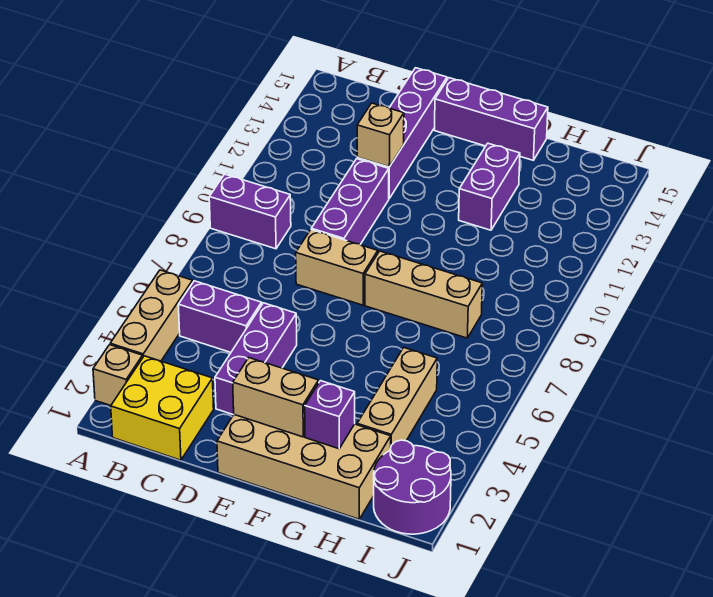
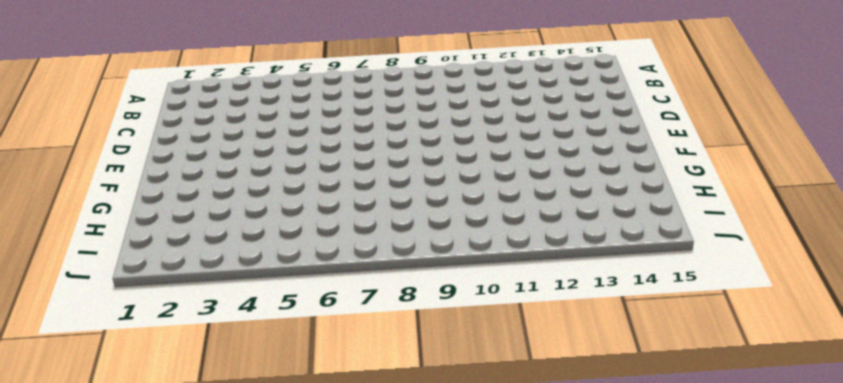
none -> tan 1x1 brick [93,345,143,406]
none -> tan 1x3 brick [110,270,193,361]
none -> purple 1x2 brick [209,174,291,249]

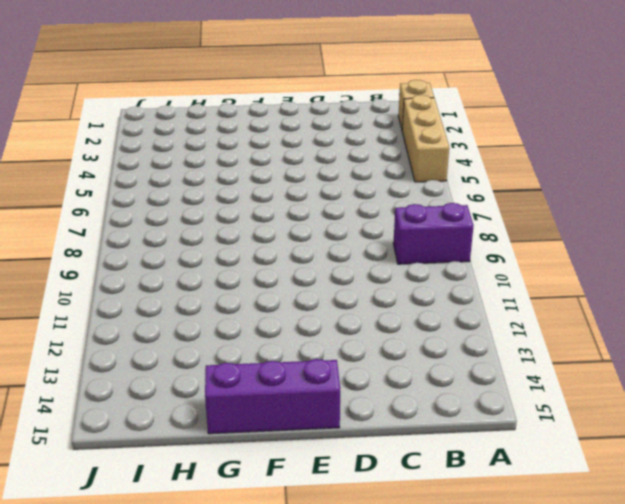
none -> yellow 2x2 brick [111,356,214,460]
none -> purple 1x2 brick [178,281,262,352]
none -> purple 1x3 brick [215,303,297,415]

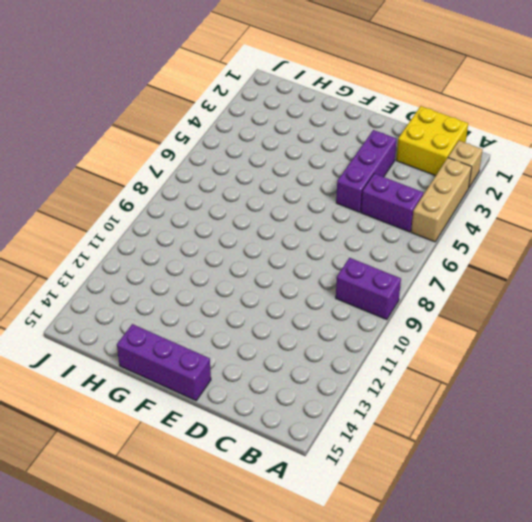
none -> tan 1x2 brick [296,230,378,305]
none -> purple 1x3 brick [311,159,389,244]
none -> purple 1x4 brick [357,68,447,198]

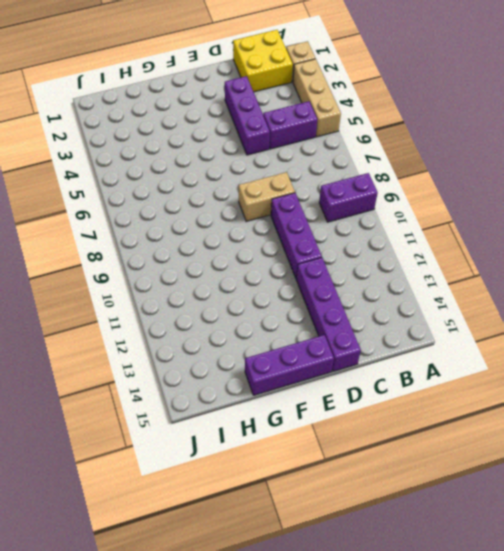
none -> tan 2x4 brick [217,415,391,519]
none -> tan 1x3 brick [365,251,482,338]
none -> purple 1x2 brick [459,143,520,230]

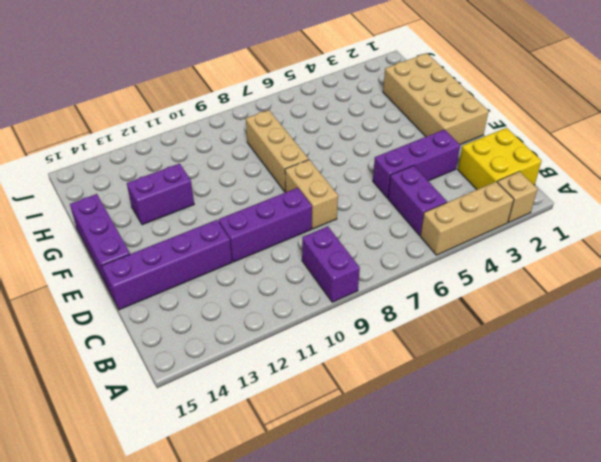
none -> tan 1x3 brick [357,348,437,445]
none -> purple 2x2 round brick [374,440,451,534]
none -> tan 1x1 brick [357,103,404,167]

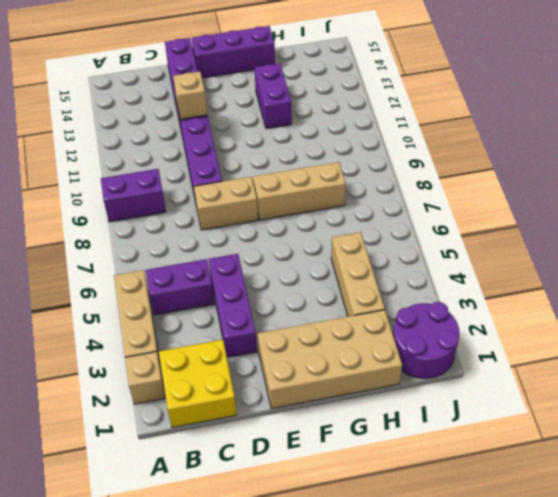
none -> tan 1x2 brick [233,358,319,437]
none -> purple 1x1 brick [305,381,355,449]

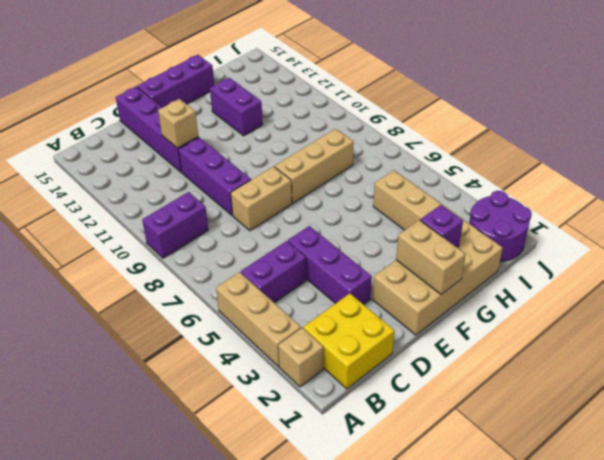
tan 1x2 brick [396,220,466,294] -> tan 1x2 brick turned to [233,358,319,437]

